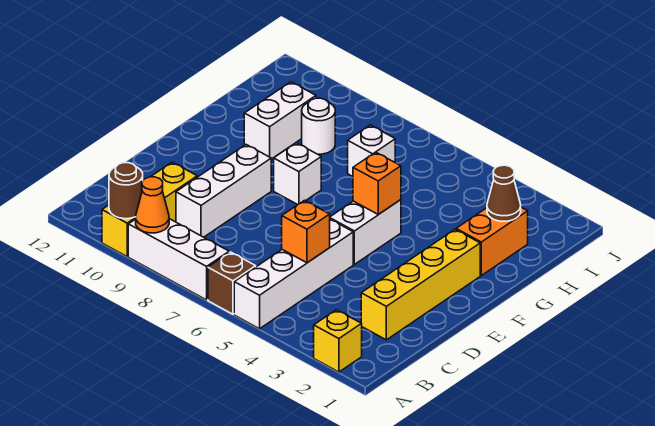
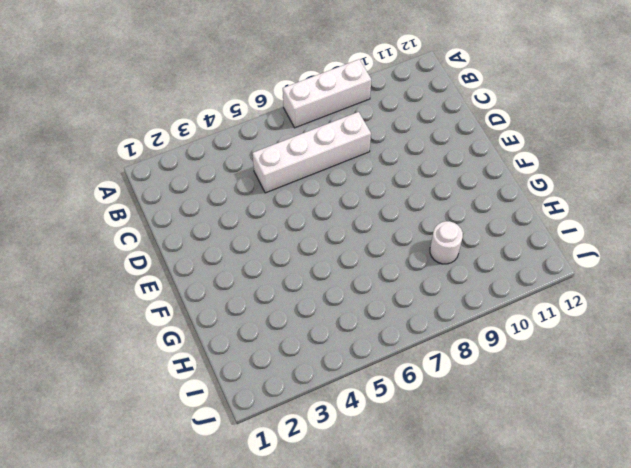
white 1x4 brick [252,112,371,193] -> white 1x4 brick turned to [234,219,353,329]
none -> yellow 1x1 brick [314,310,362,372]
none -> brown 1x1 brick [208,252,256,314]
none -> yellow 1x3 brick [102,162,197,256]

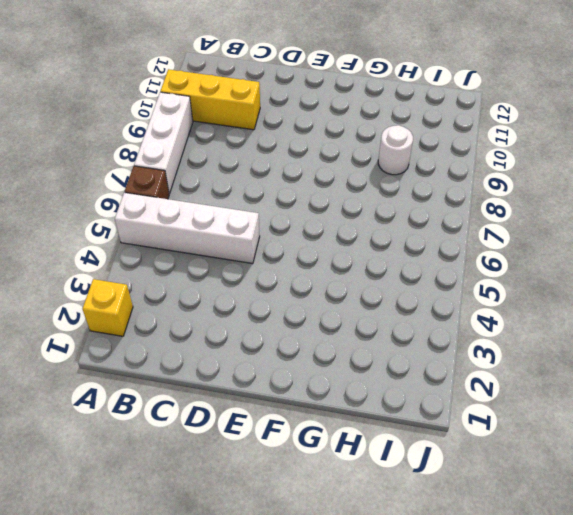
none -> yellow 1x4 brick [361,229,480,340]
none -> white 1x3 brick [176,145,271,237]
none -> white 1x2 brick [330,200,401,264]

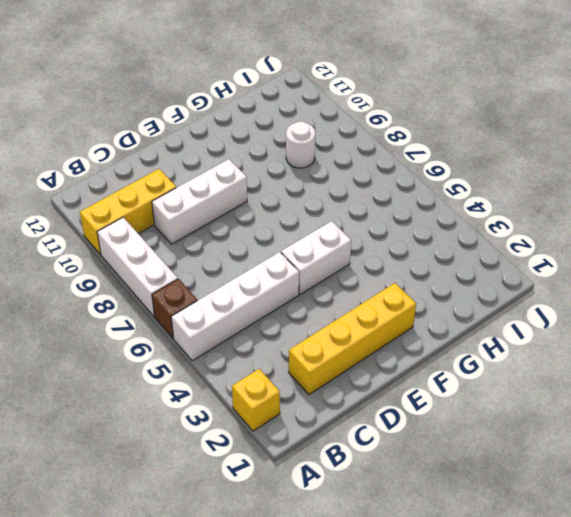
none -> white 1x1 brick [274,143,321,205]
none -> orange 1x2 brick [456,207,528,275]
none -> white 1x2 brick [244,82,316,159]

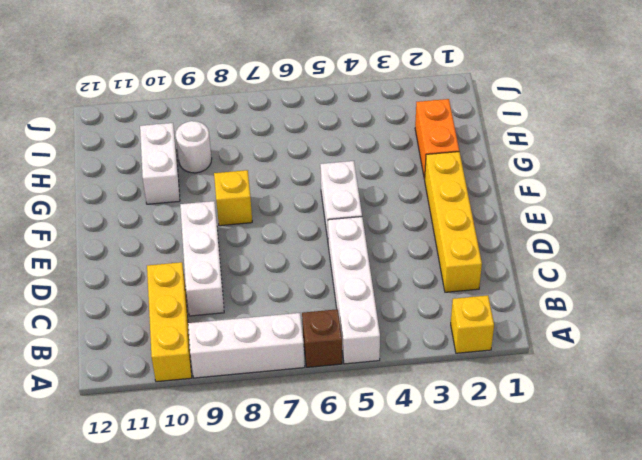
yellow 1x1 brick [214,170,252,226] -> white 1x1 brick [274,143,321,205]
none -> white 1x1 brick [348,125,395,176]
none -> orange 1x1 cone [136,177,169,233]
none -> brown 1x1 round brick [109,163,143,219]

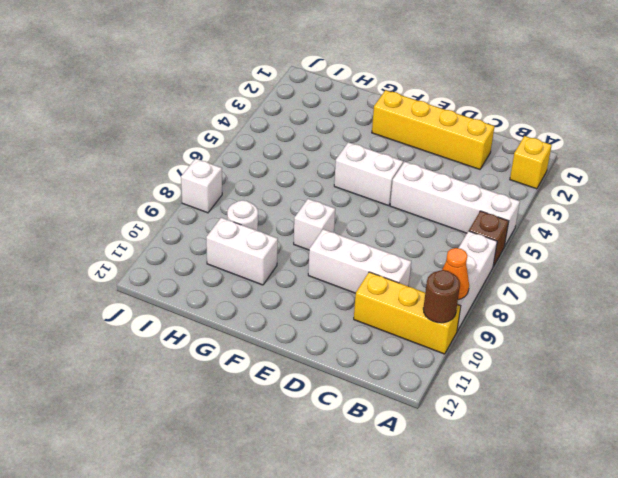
white 1x1 brick [181,159,222,213] -> white 1x1 brick moved to [348,125,395,176]
none -> orange 1x2 brick [456,207,528,275]
none -> orange 1x1 brick [282,200,330,263]
none -> orange 1x1 brick [353,152,401,214]

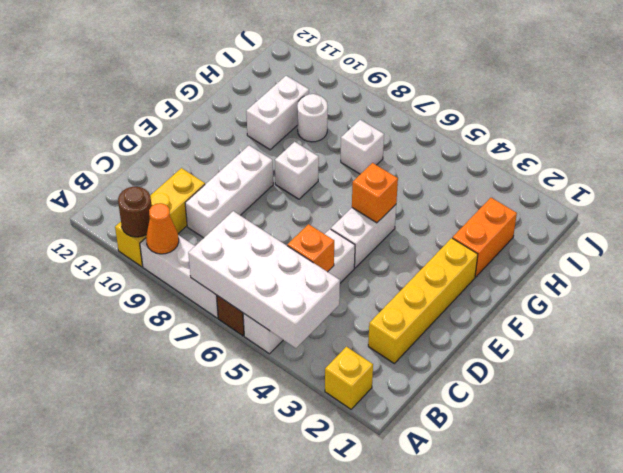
white 2x4 brick [188,211,340,348] -> none
none -> brown 1x1 cone [487,165,521,221]

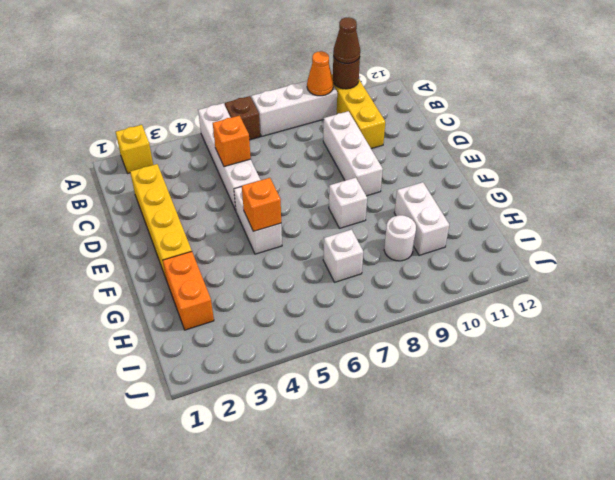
brown 1x1 cone [333,17,360,63] -> brown 1x1 cone moved to [487,165,521,221]

